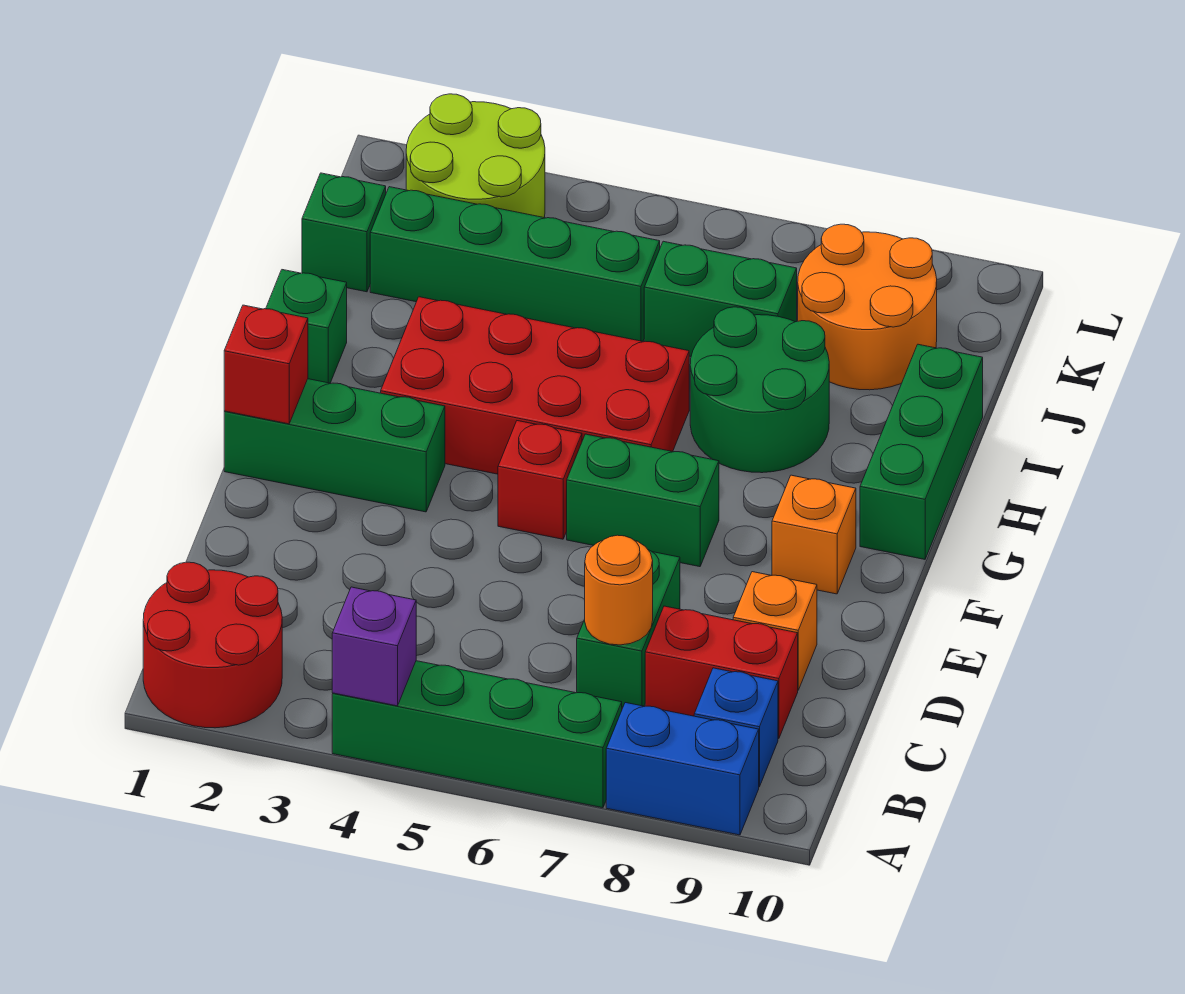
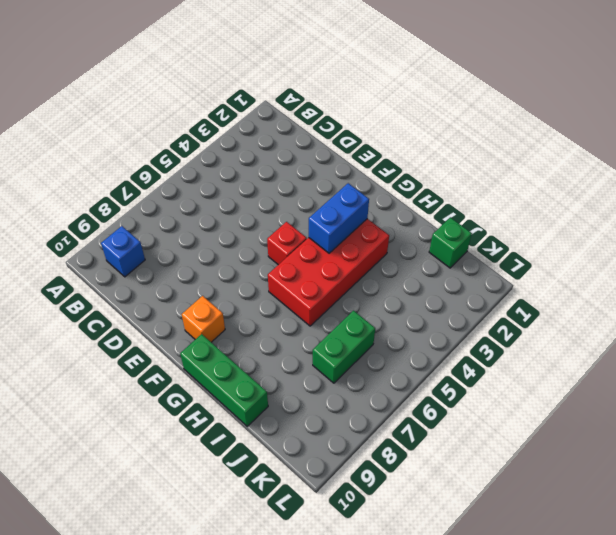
blue 1x2 brick [309,183,369,253] -> blue 1x2 brick moved to [606,703,759,835]
none -> red 2x2 round brick [143,562,282,728]
none -> green 1x4 brick [332,661,622,808]
none -> green 1x2 brick [577,550,680,707]

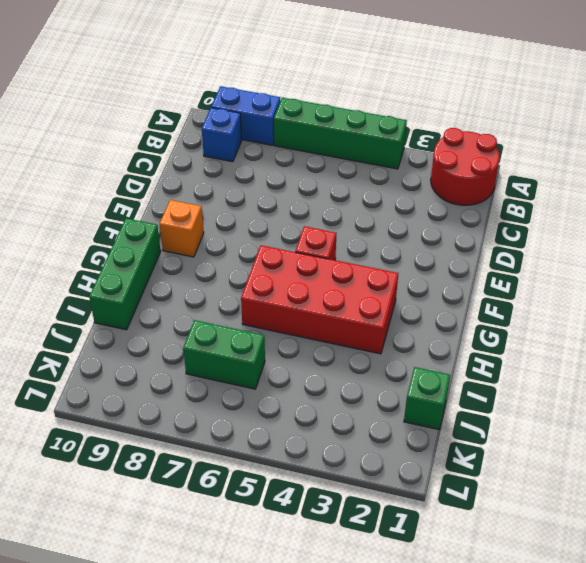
none -> green 1x2 brick [577,550,680,707]
none -> red 1x2 brick [645,606,798,739]
none -> orange 1x1 brick [733,572,817,690]

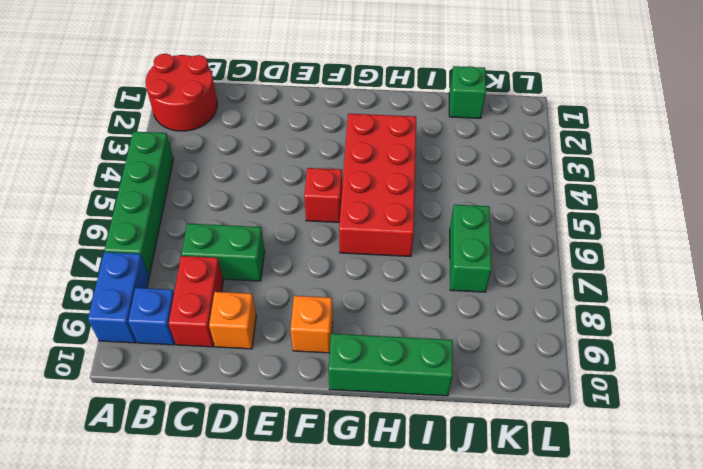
none -> green 1x3 brick [224,379,445,512]
none -> green 1x2 brick [567,434,719,567]
none -> green 1x1 brick [266,270,347,383]

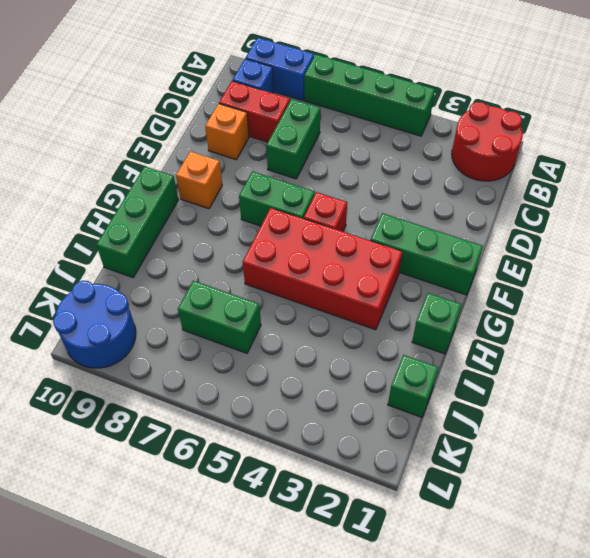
blue 2x2 round brick [53,281,136,368] -> orange 2x2 round brick [798,224,937,390]
none -> green 2x2 round brick [690,307,829,473]
none -> green 1x4 brick [370,187,660,341]
none -> lime 2x2 round brick [406,94,545,217]

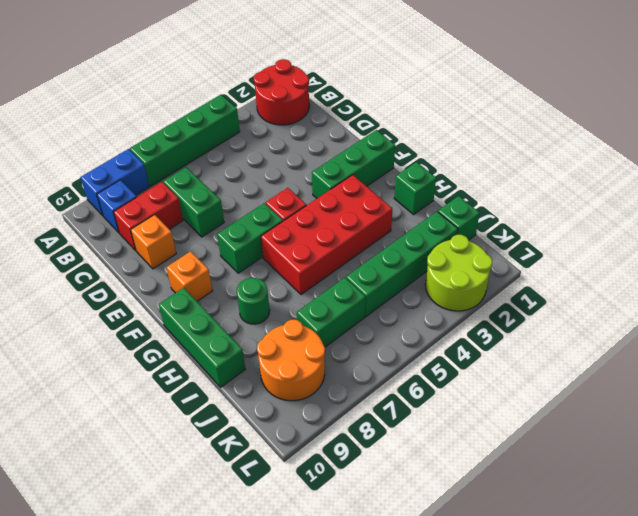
green 1x1 round brick [237,278,270,324] -> green 2x2 round brick [690,307,829,473]
none -> purple 1x1 brick [332,587,416,706]
none -> orange 1x1 round brick [585,535,653,645]
none -> red 1x1 brick [224,305,308,424]

